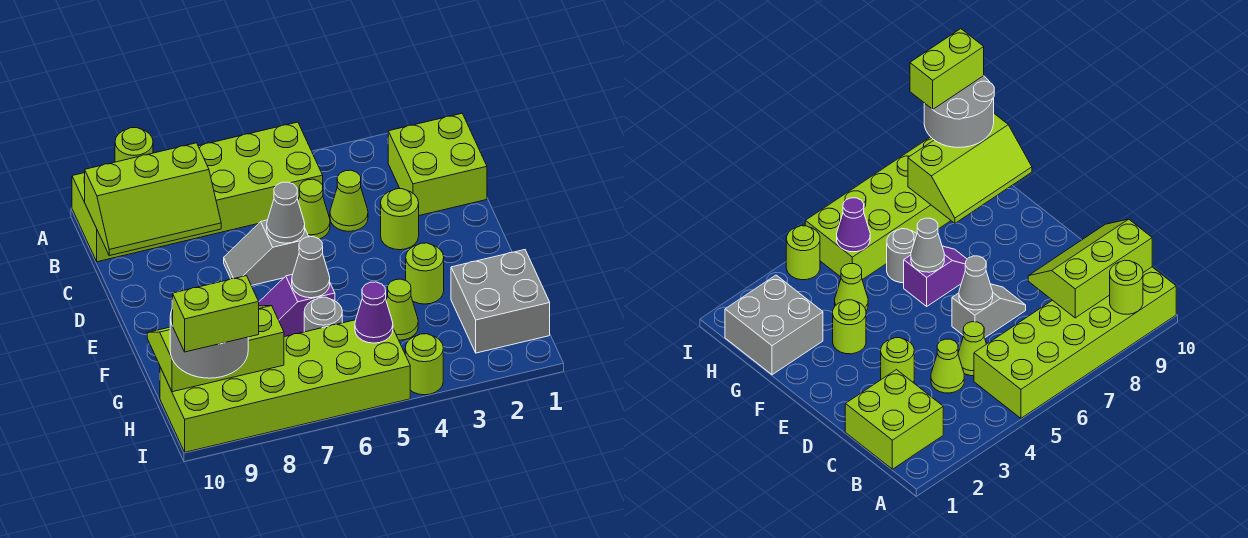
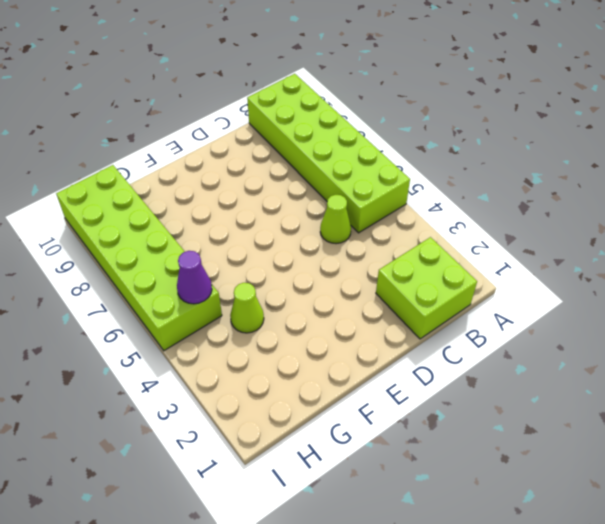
none -> lime 1x1 cone [330,170,368,231]
none -> lime 1x1 round brick [381,189,419,250]
none -> grey 1x2 slope [224,220,309,286]

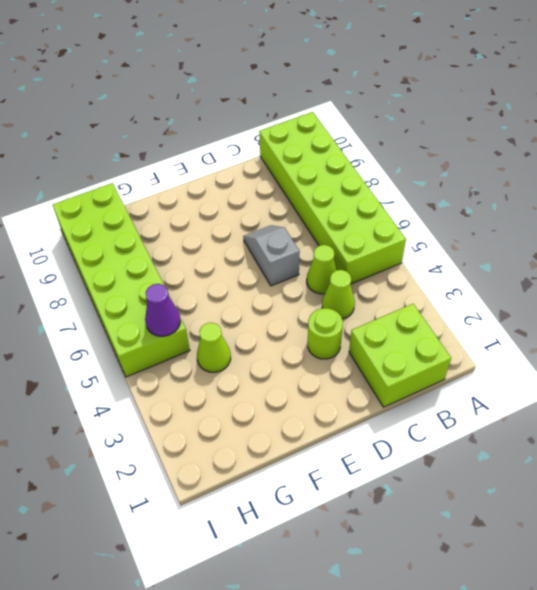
none -> lime 1x1 round brick [406,243,444,304]
none -> purple 1x2 slope [259,274,335,337]
none -> grey 2x2 brick [451,250,550,353]

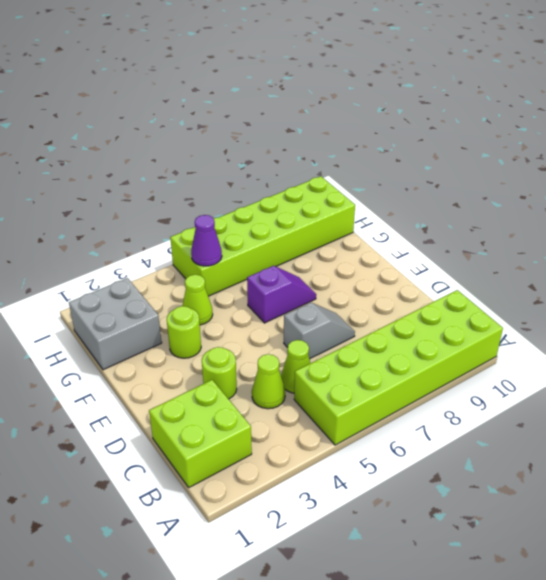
none -> grey 1x1 round brick [304,297,342,332]
none -> lime 1x1 round brick [405,334,443,395]
none -> lime 1x1 round brick [115,128,153,162]

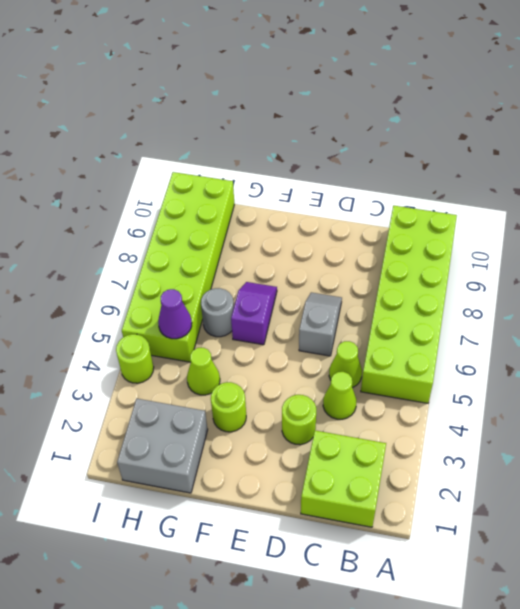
none -> lime 1x1 round brick [115,128,153,162]
none -> lime 2x3 slope [84,143,221,256]
none -> grey 1x1 cone [267,182,305,243]

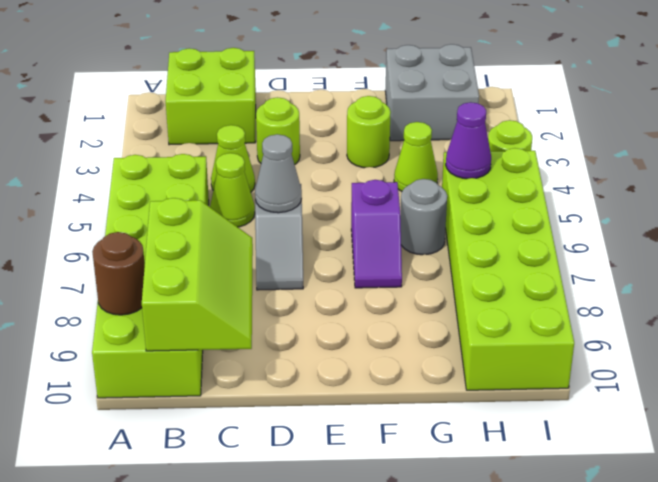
brown 1x1 round brick [92,232,145,315] -> lime 1x1 round brick [115,128,153,162]
none -> grey 1x1 cone [292,237,330,298]
none -> lime 2x3 slope [147,306,284,392]
none -> grey 2x2 round brick [170,300,248,378]

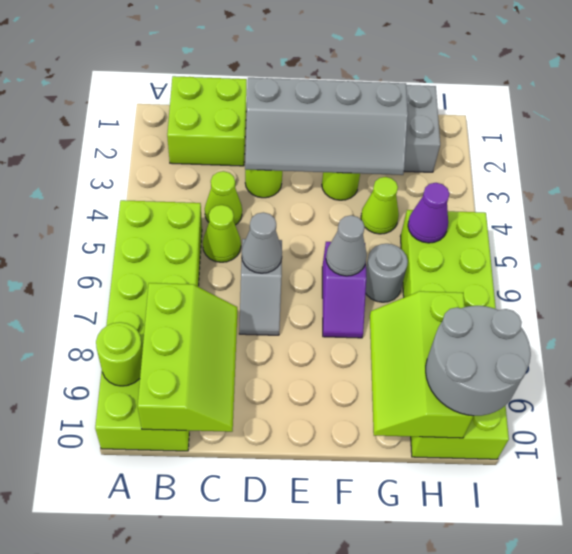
grey 2x4 slope [245,78,408,175] -> none
none -> lime 1x1 round brick [405,334,443,395]
none -> lime 1x2 brick [172,276,259,352]

